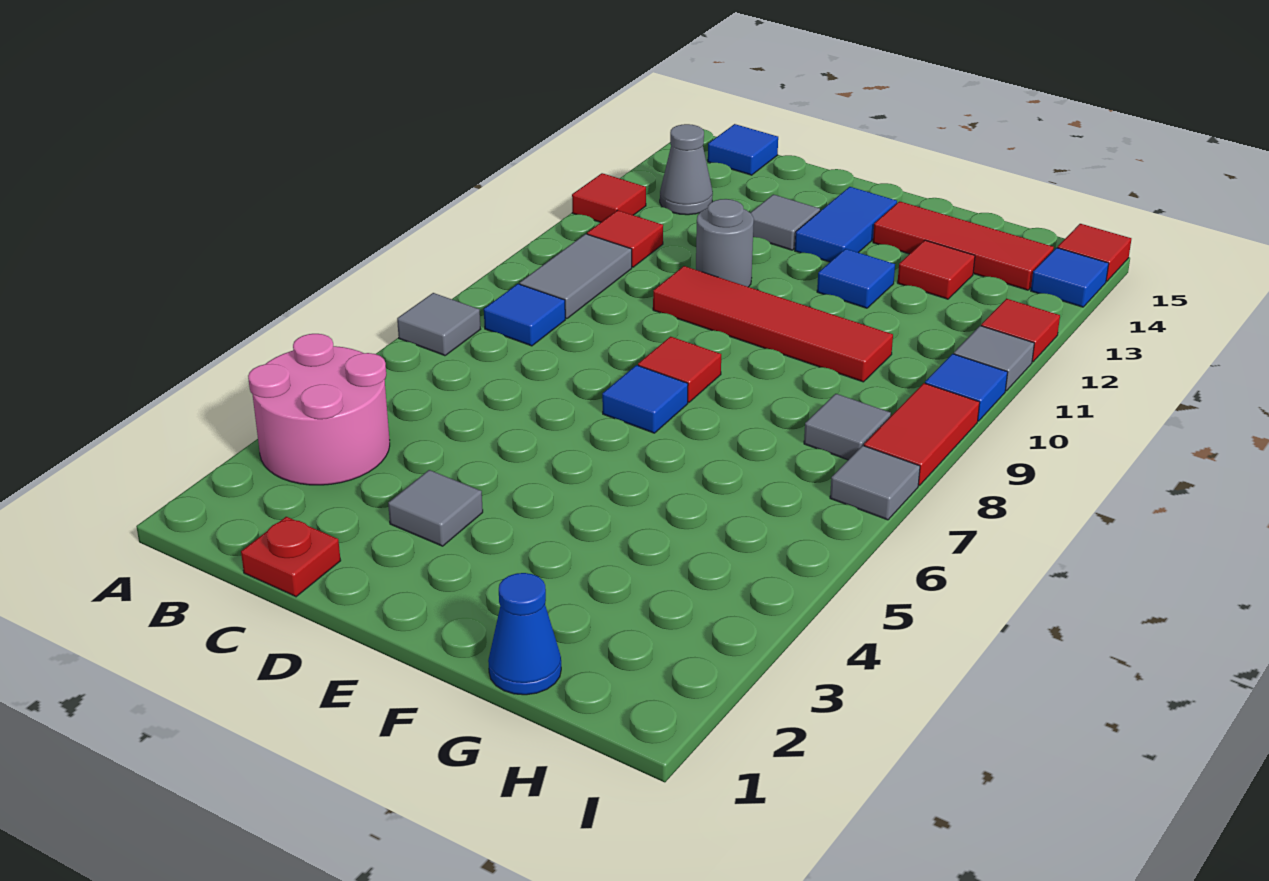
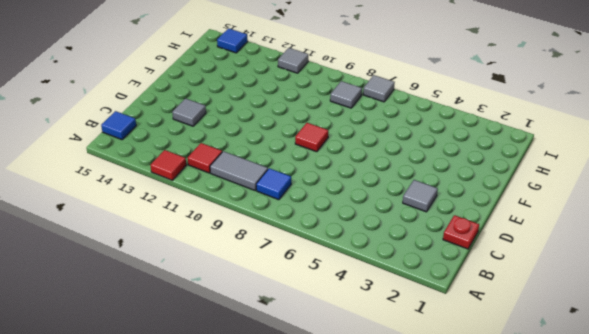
none -> pink 2x2 round brick [248,334,390,485]
none -> grey 1x1 tile [397,293,480,356]
none -> grey 1x1 cone [660,124,713,215]

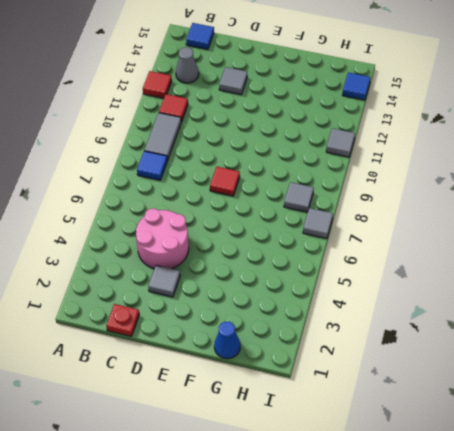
pink 2x2 round brick [136,209,189,269] -> pink 2x2 round brick moved to [248,334,390,485]
none -> grey 1x1 tile [397,293,480,356]
none -> red 1x4 tile [653,266,893,382]
none -> grey 1x1 round brick [696,199,754,287]

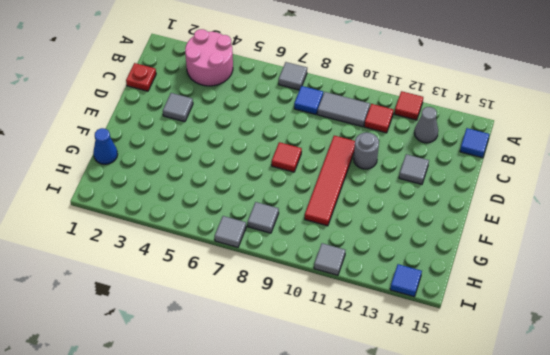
none -> blue 1x1 tile [602,365,688,433]
none -> blue 1x2 tile [795,187,897,262]
none -> blue 1x1 tile [817,249,895,308]

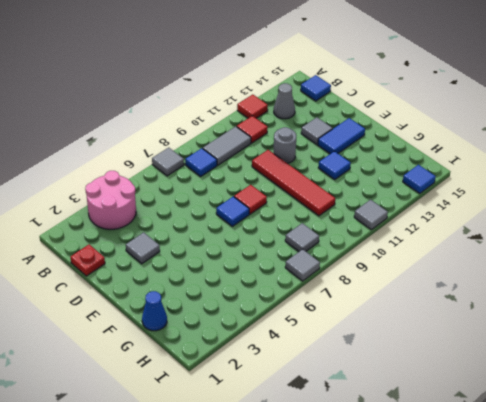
none -> red 1x3 tile [873,201,1054,290]
none -> red 1x1 tile [898,240,975,299]
none -> red 1x2 tile [864,383,980,486]

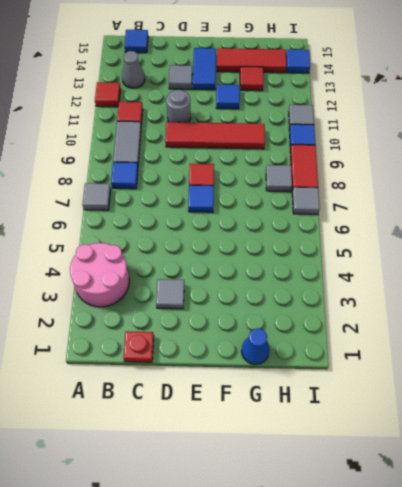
none -> red 1x1 tile [981,299,1060,362]
none -> red 1x1 tile [1057,224,1131,281]

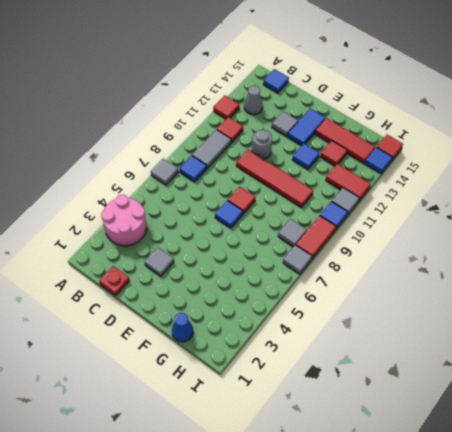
red 1x2 tile [326,164,370,200] -> red 1x1 tile [981,299,1060,362]

